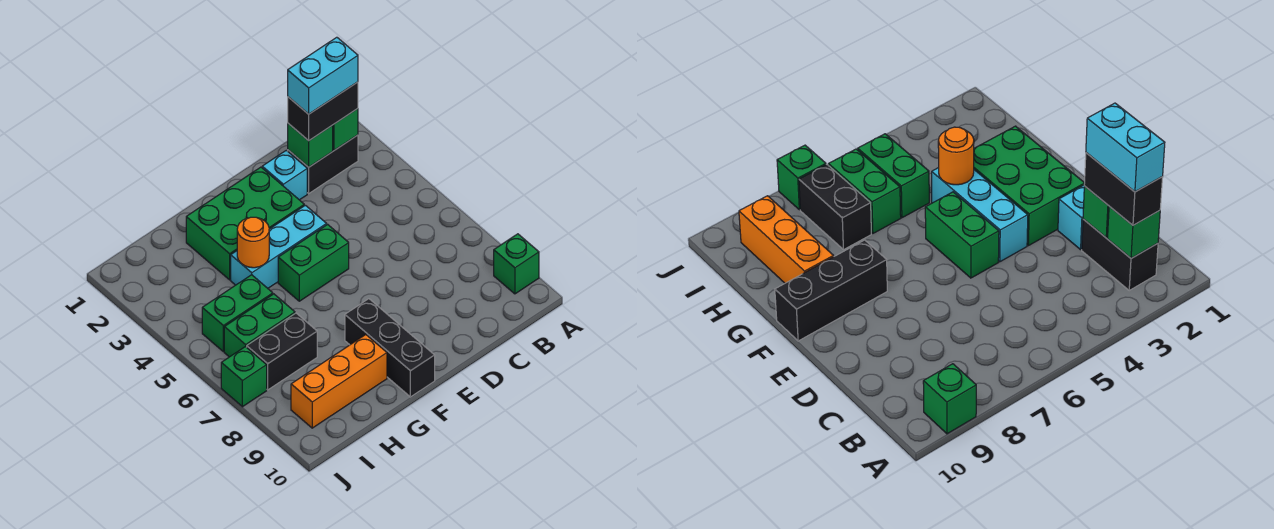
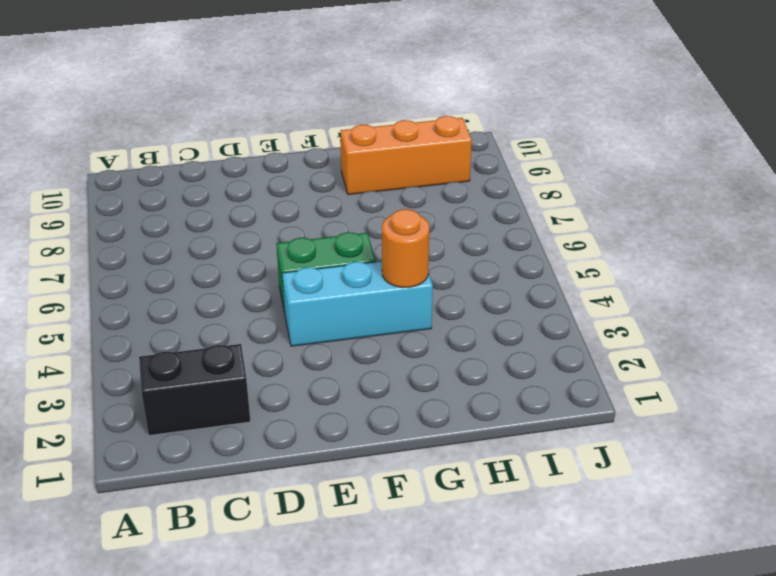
none -> green 1x1 brick [494,234,539,294]
none -> cyan 1x1 brick [262,150,307,200]
none -> green 2x3 brick [186,167,304,280]

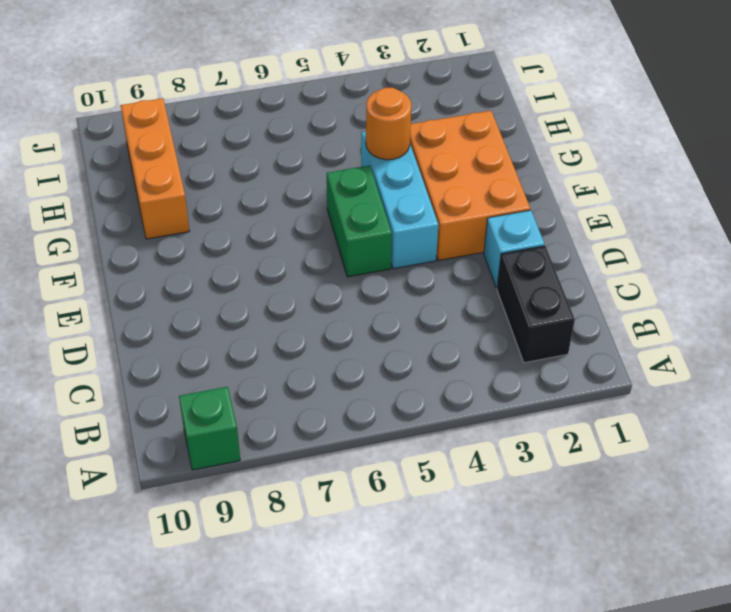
orange 2x3 brick [410,111,530,260] -> green 2x3 brick [186,167,304,280]
none -> black 1x3 brick [345,299,435,397]
none -> green 1x2 brick [202,275,273,352]
none -> green 1x2 brick [224,294,295,357]

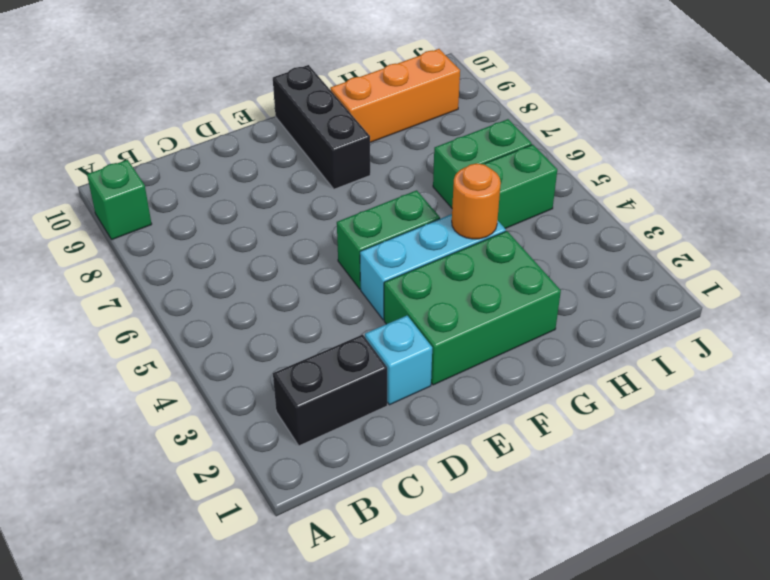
none -> black 1x2 brick [247,313,317,390]
none -> green 1x1 brick [221,347,267,407]
none -> green 1x1 brick [333,109,358,150]

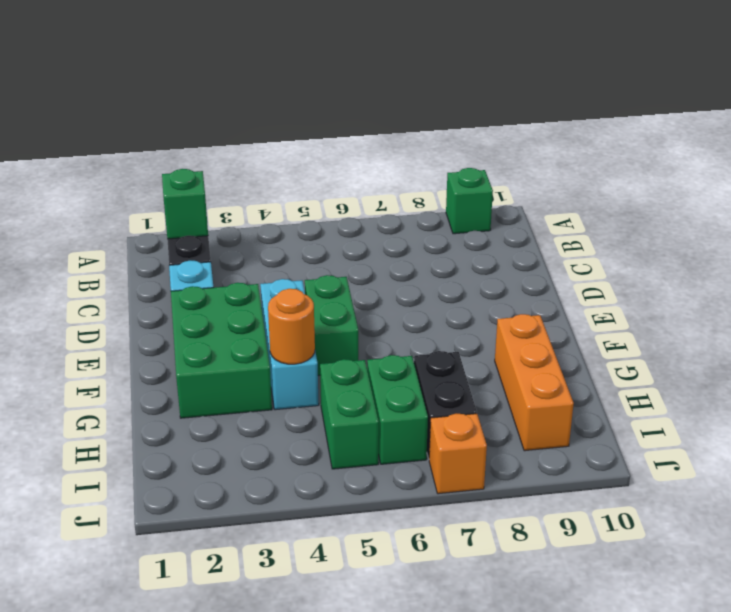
orange 1x1 brick [429,414,487,494] -> green 1x1 brick [221,347,267,407]
none -> black 1x3 brick [345,299,435,397]
none -> green 1x1 brick [288,123,333,167]
none -> black 1x2 brick [288,82,358,141]

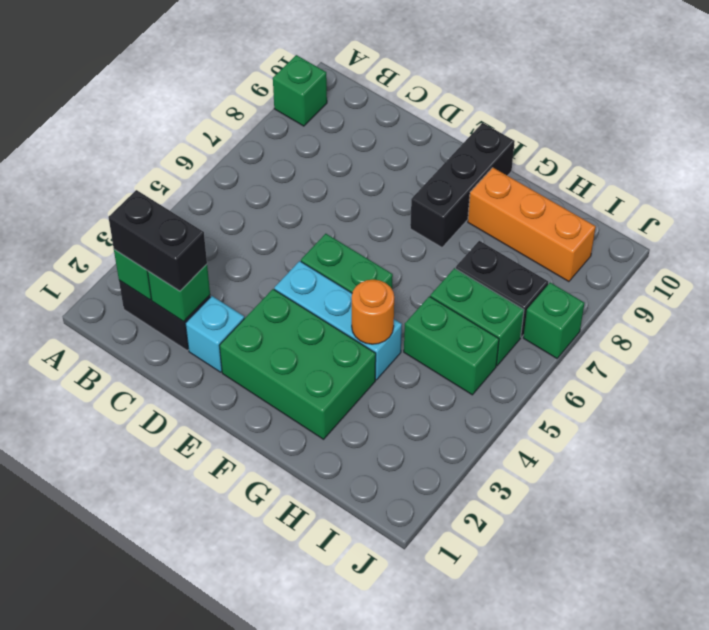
none -> cyan 1x2 brick [288,37,358,114]

